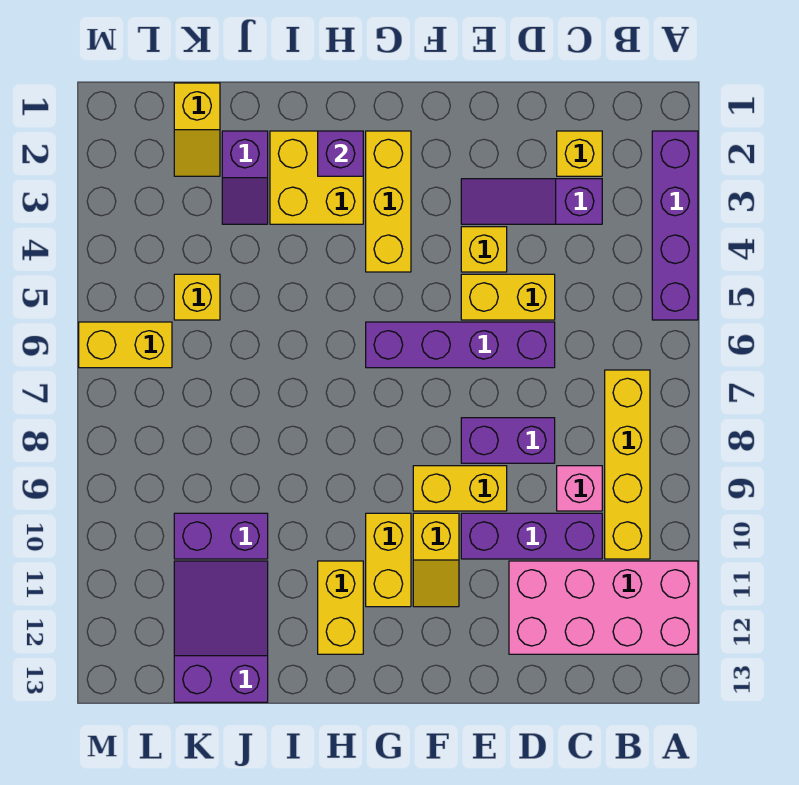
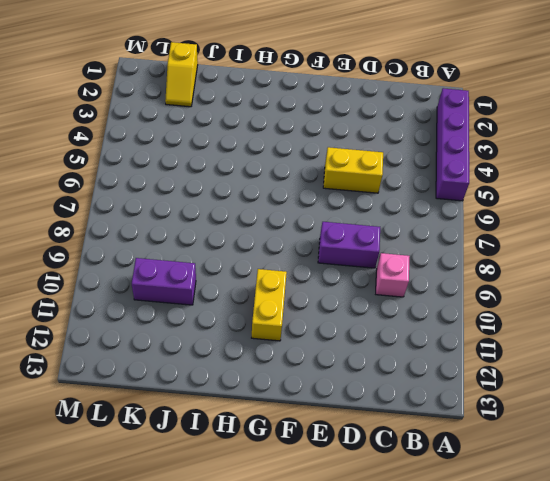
none -> pink 2x4 brick [509,561,698,654]
none -> yellow 1x4 brick [605,370,650,559]
none -> yellow 1x1 brick [557,131,602,176]

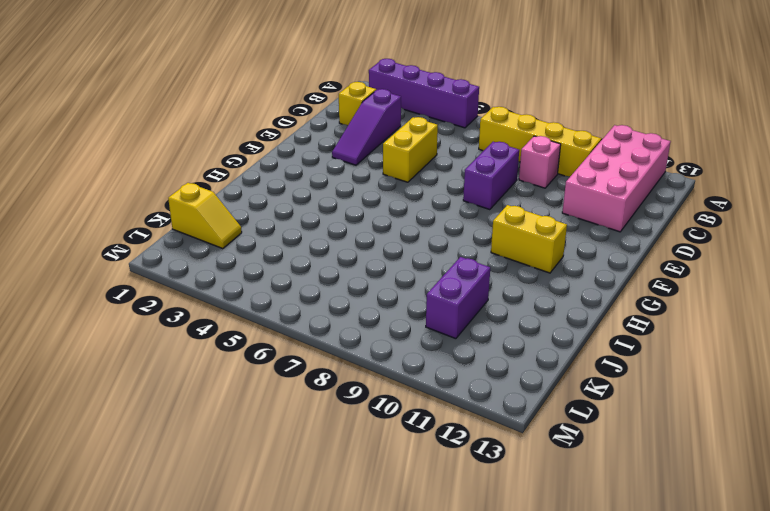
none -> purple 1x3 brick [461,513,602,559]
none -> purple 1x4 brick [366,322,555,368]
none -> yellow 1x1 brick [461,227,507,272]

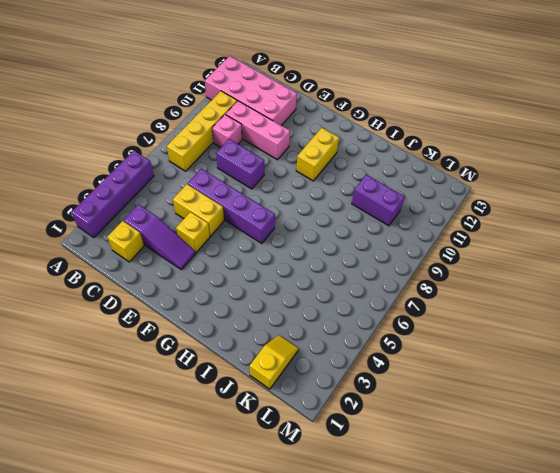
pink 1x3 brick [226,101,290,160] -> purple 1x3 brick [461,513,602,559]
none -> yellow 1x2 brick [413,466,507,511]
none -> yellow 1x2 slope [413,513,459,607]
none -> yellow 1x3 brick [366,131,411,272]

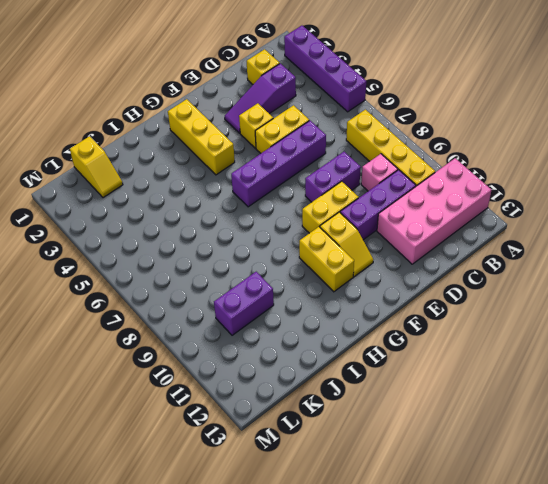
none -> yellow 2x2 brick [270,131,363,224]
none -> yellow 1x2 brick [318,561,363,654]
none -> purple 1x2 slope [222,131,268,224]

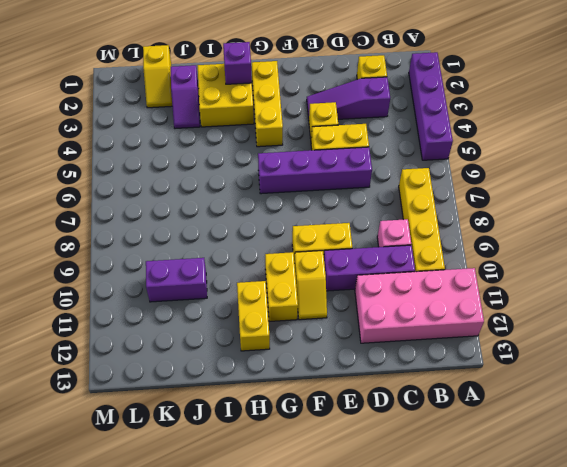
none -> purple 1x2 brick [461,418,555,463]
none -> purple 2x3 slope [174,561,268,702]
none -> yellow 1x1 brick [174,274,220,320]

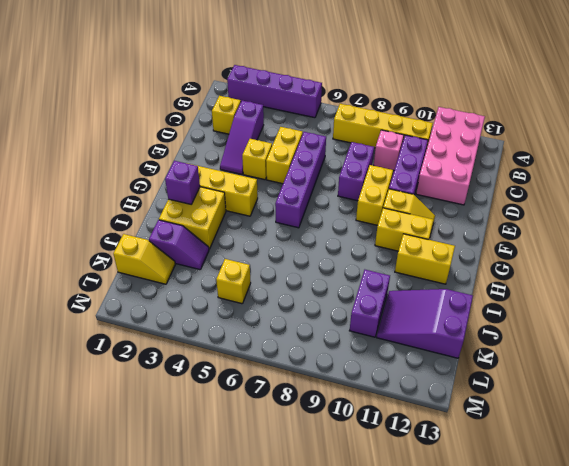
none -> yellow 1x2 brick [79,322,172,368]

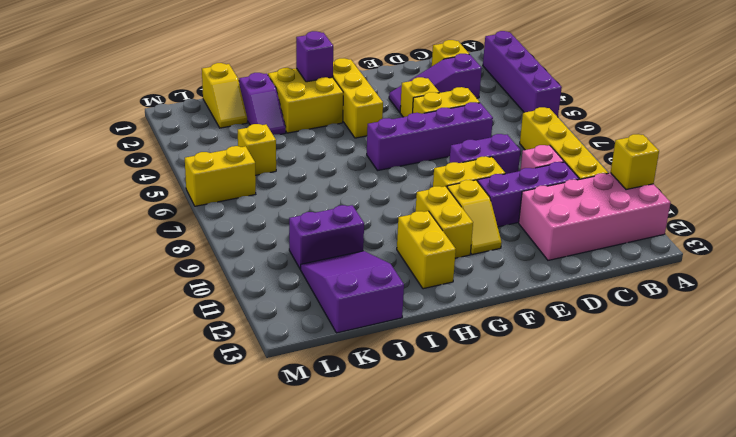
yellow 1x1 brick [611,134,659,190] -> none

